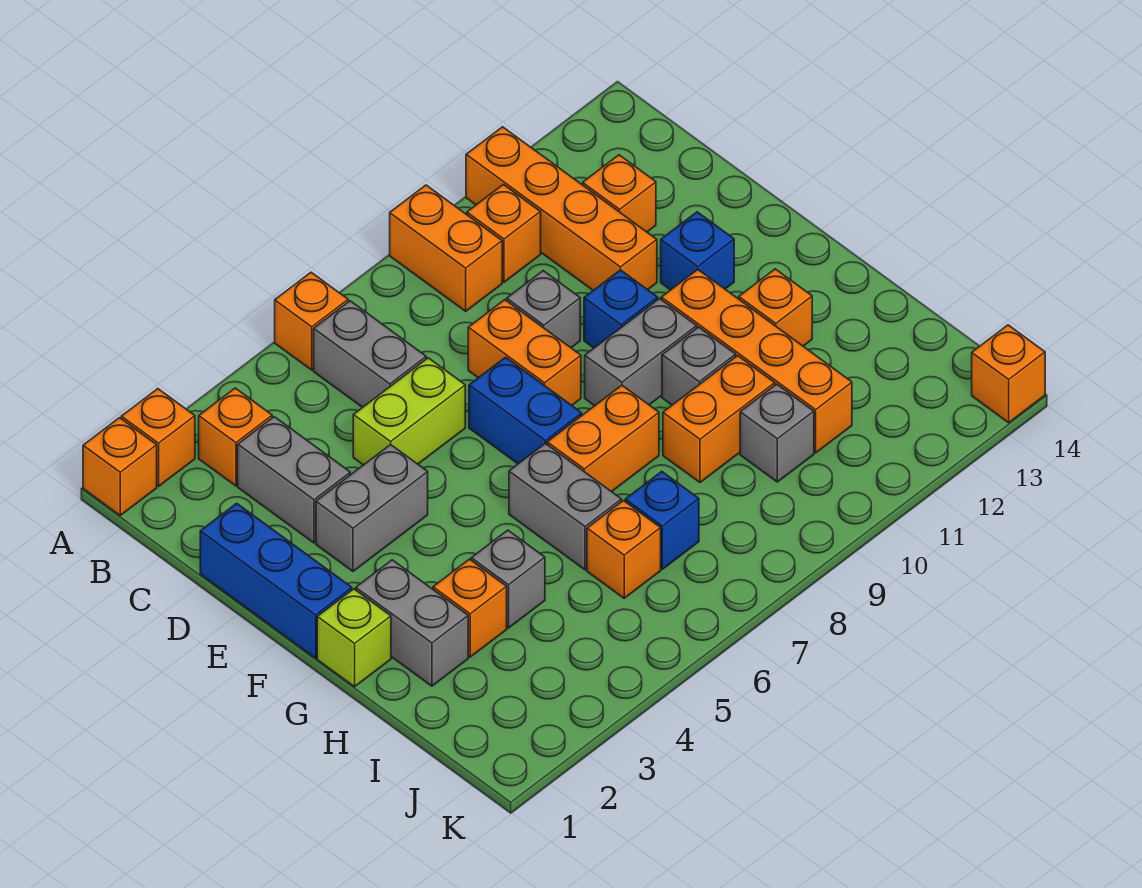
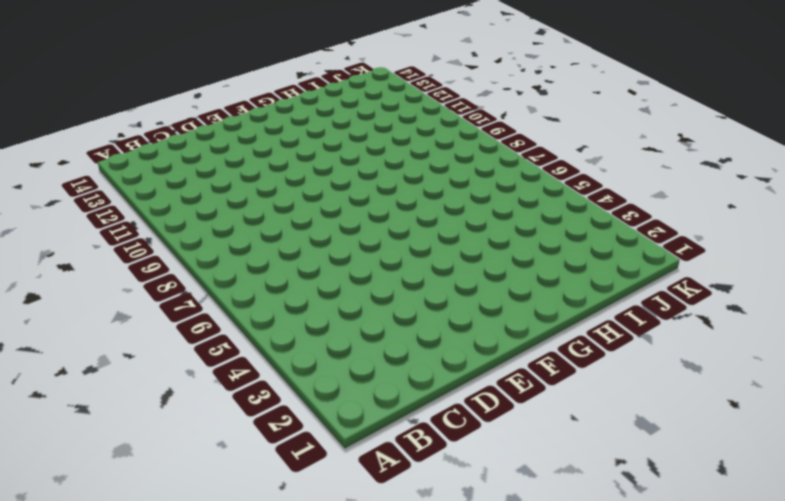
none -> orange 1x1 brick [83,418,157,515]
none -> orange 1x1 brick [121,389,195,486]
none -> orange 1x1 brick [275,272,348,370]
none -> orange 1x2 brick [390,185,502,311]

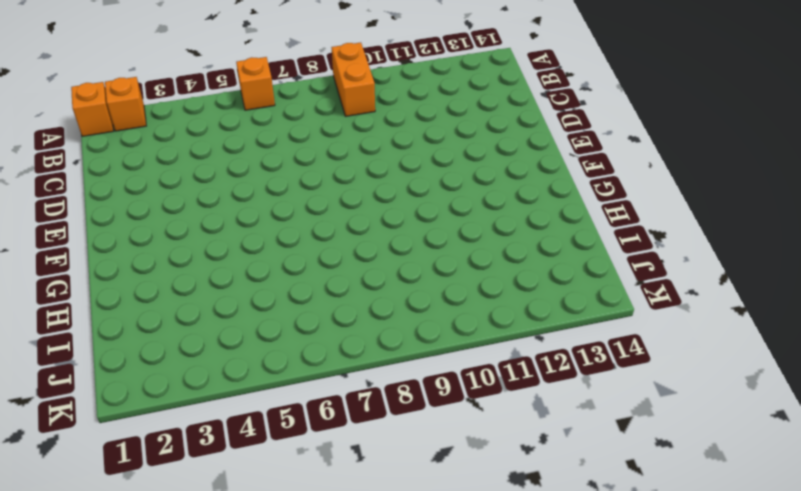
none -> orange 1x4 brick [466,127,657,290]
none -> orange 1x1 brick [199,388,272,486]
none -> grey 1x2 brick [314,301,426,407]
none -> orange 1x1 brick [467,184,541,282]

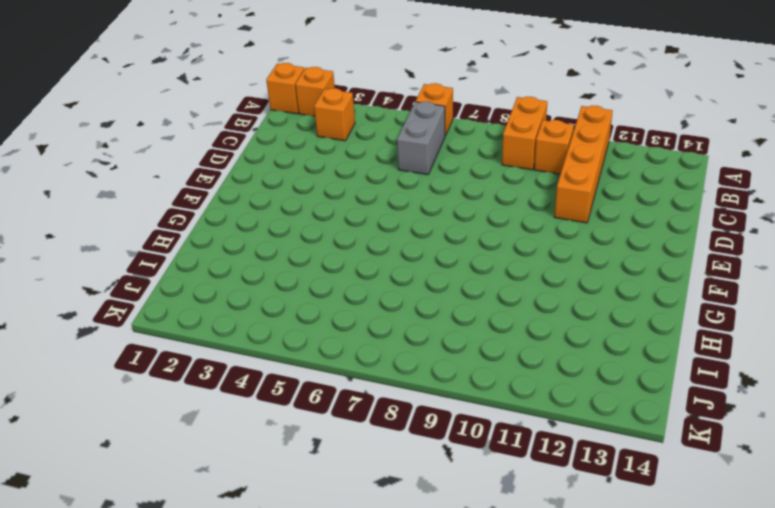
none -> grey 1x2 brick [238,417,350,543]
none -> orange 1x1 brick [583,155,656,232]
none -> blue 1x3 brick [200,503,352,658]
none -> lime 1x2 brick [353,358,465,465]

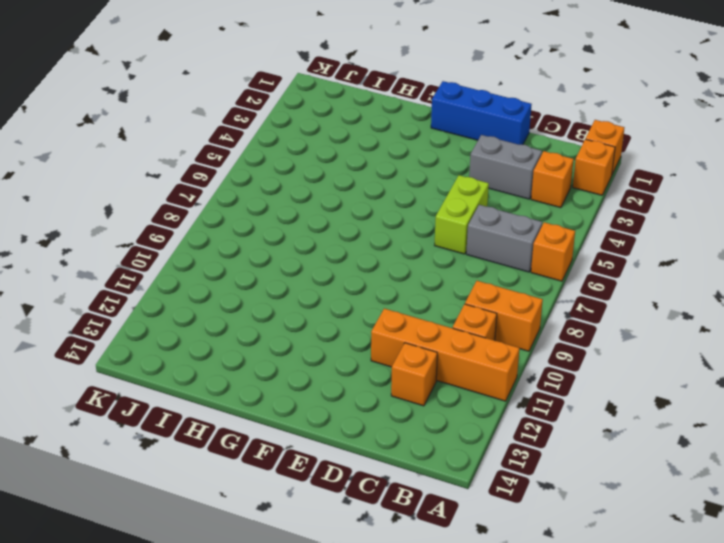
none -> orange 1x2 brick [468,300,581,405]
none -> grey 1x1 brick [507,271,580,348]
none -> grey 1x2 brick [316,445,428,571]
none -> blue 1x2 brick [469,357,582,464]

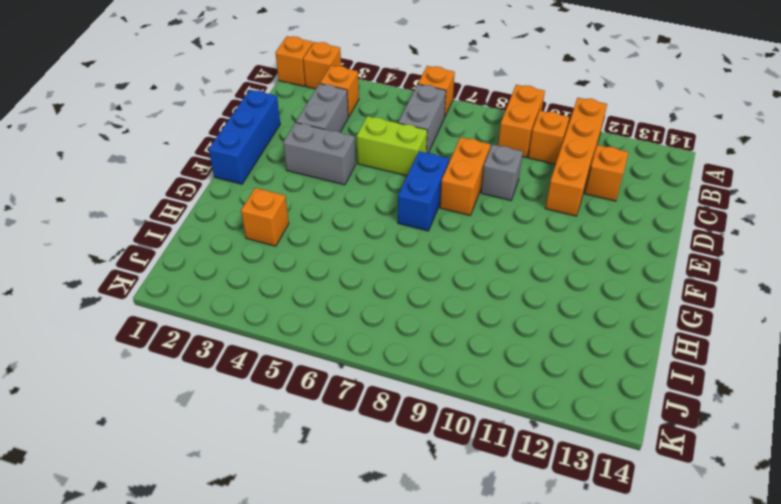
none -> blue 1x1 brick [584,270,658,348]
none -> blue 1x1 brick [661,212,734,290]
none -> grey 1x2 brick [585,299,697,406]
none -> orange 1x4 brick [661,270,852,453]

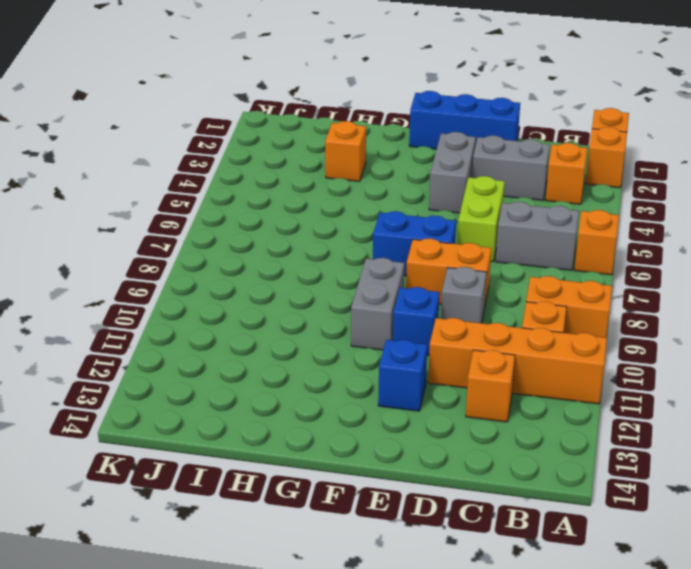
none -> orange 1x4 brick [661,270,852,453]
none -> lime 1x1 brick [317,589,391,687]
none -> grey 1x2 brick [356,560,468,686]
none -> grey 1x2 brick [509,443,622,570]

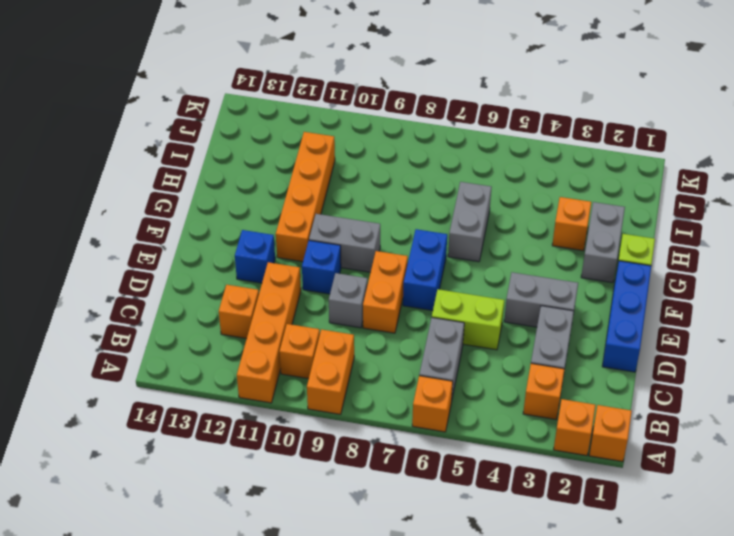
none -> orange 1x2 brick [547,386,659,492]
none -> grey 1x1 brick [662,327,736,405]
none -> orange 1x1 brick [739,269,812,346]
none -> grey 1x1 brick [471,530,545,628]

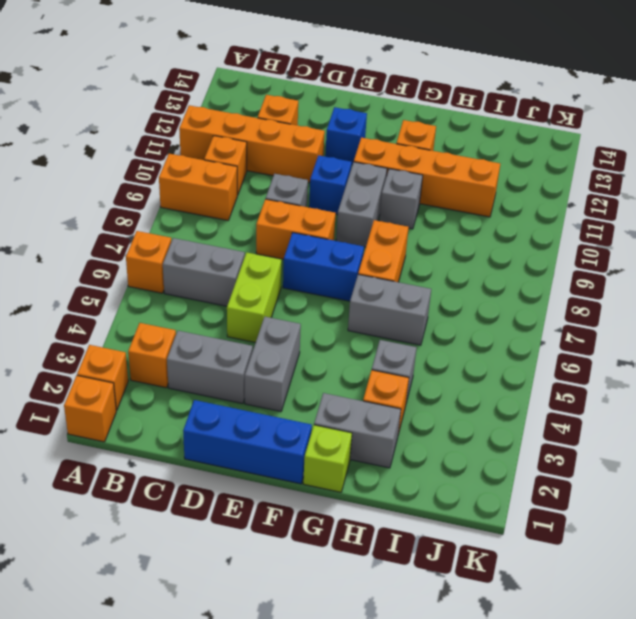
none -> orange 1x2 brick [663,356,775,482]
none -> orange 1x1 brick [587,501,661,598]
none -> blue 1x1 brick [625,471,699,569]
none -> grey 1x1 brick [740,384,814,482]

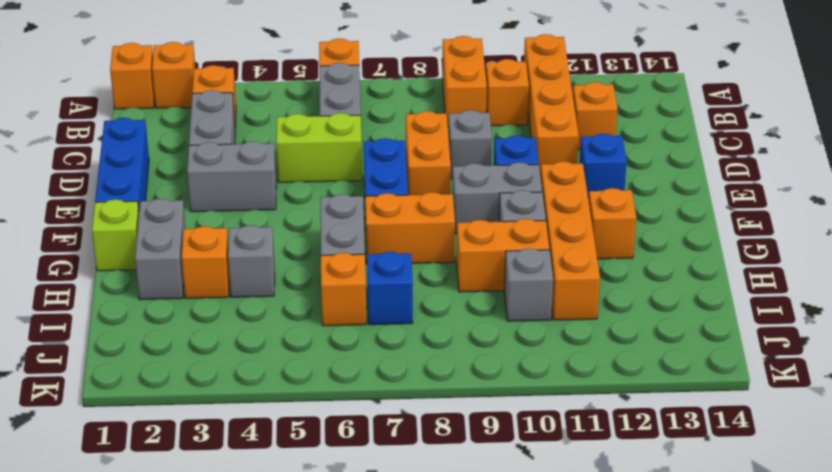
none -> orange 1x1 brick [972,325,1045,423]

